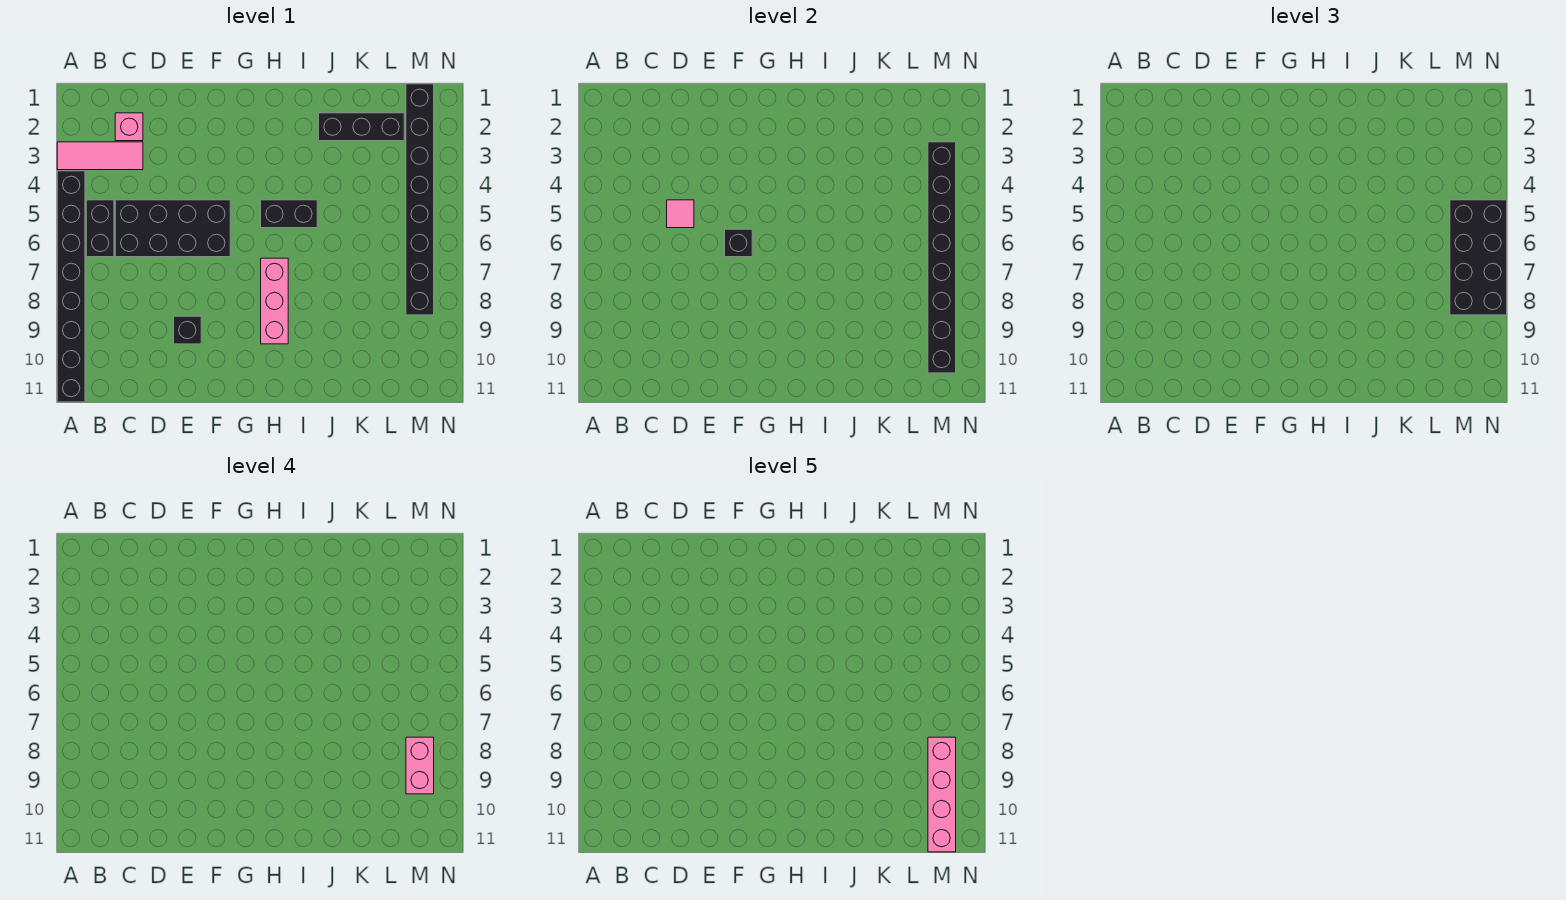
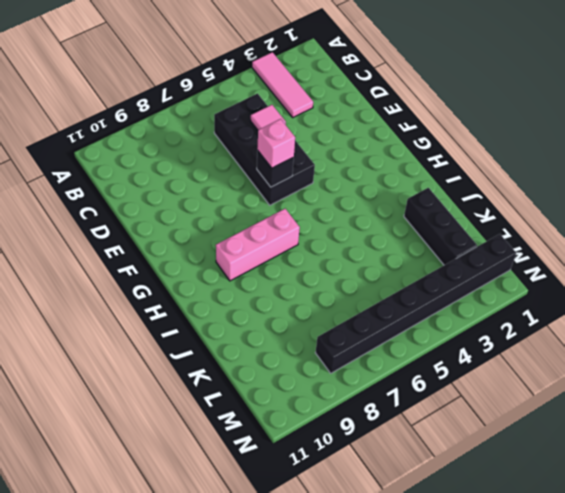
pink 1x1 brick [257,119,295,168] -> pink 1x1 brick moved to [115,113,143,141]
none -> black 1x8 brick [57,171,85,402]
none -> black 1x2 brick [86,200,114,257]
none -> black 1x1 brick [174,316,201,344]

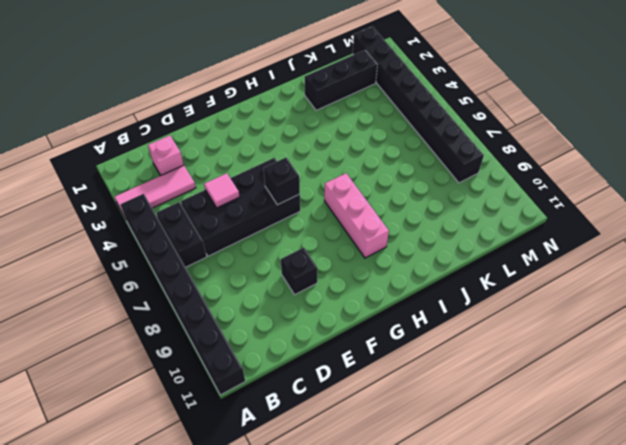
none -> black 1x2 brick [261,200,317,228]
none -> black 1x8 brick [928,142,956,373]
none -> black 2x4 brick [1450,200,1507,315]

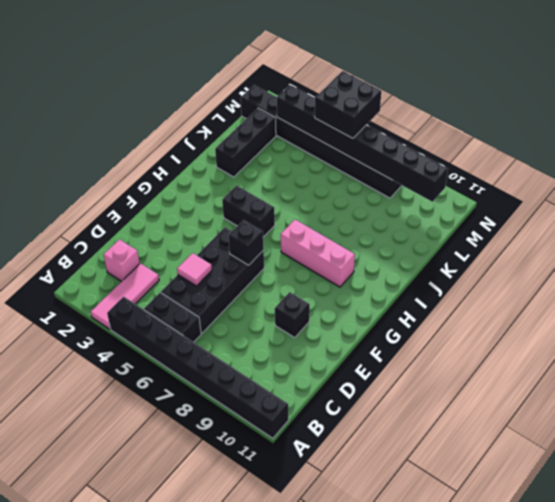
black 1x2 brick [222,186,275,237] -> black 1x2 brick turned to [261,200,317,228]
black 2x2 brick [315,71,381,138] -> black 2x4 brick [1450,200,1507,315]
none -> pink 1x2 brick [406,737,434,794]
none -> pink 1x4 brick [928,737,956,852]

